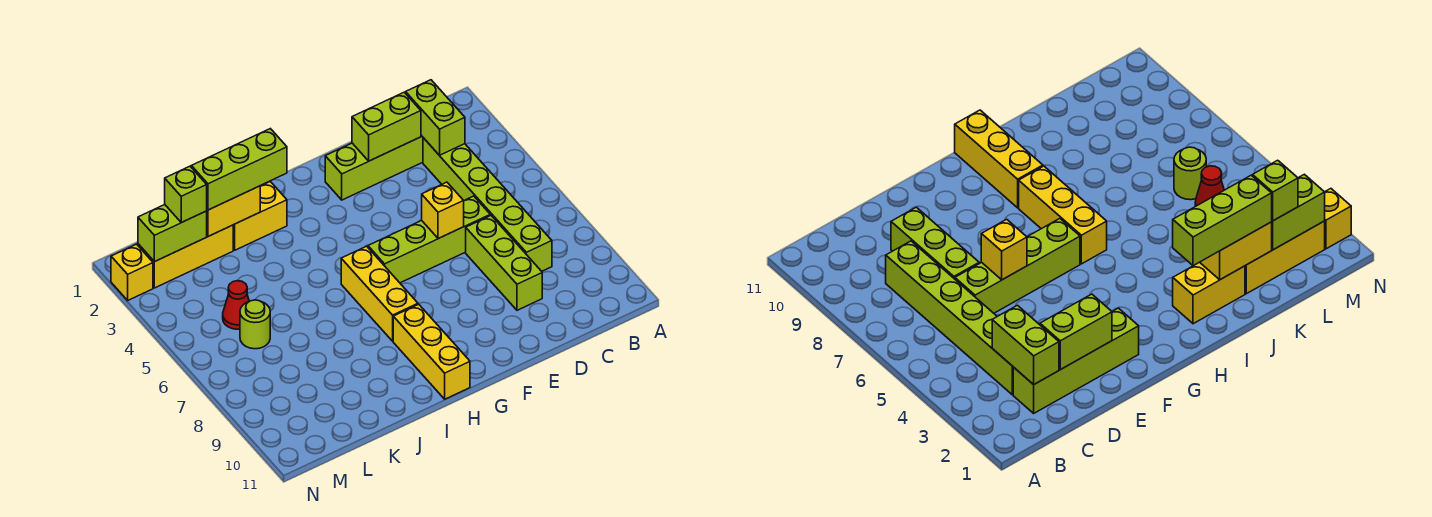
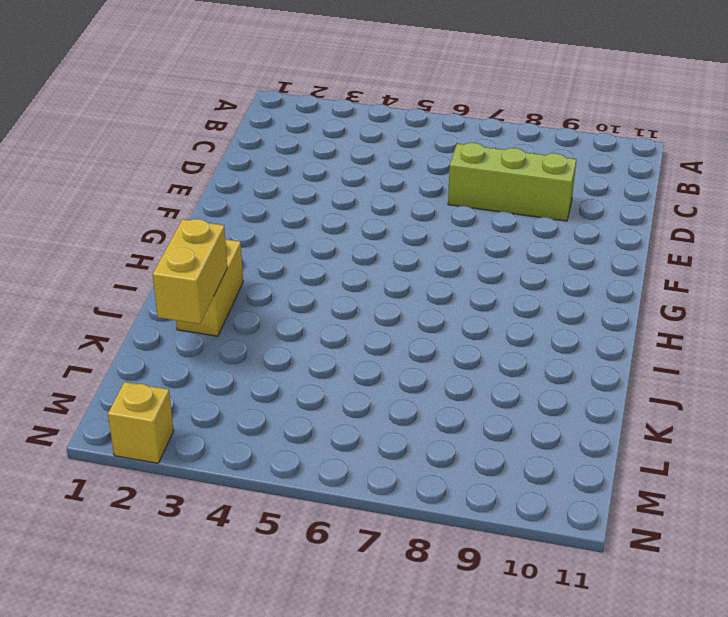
none -> lime 1x4 brick [325,135,423,200]
none -> lime 1x6 brick [423,138,552,271]
none -> lime 1x4 brick [368,196,490,283]

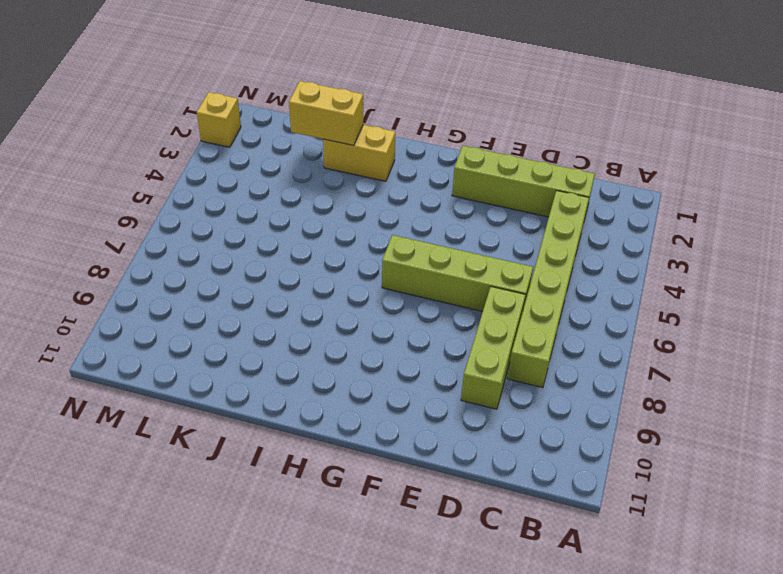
none -> yellow 1x3 brick [341,246,418,341]
none -> yellow 1x3 brick [393,304,470,399]
none -> yellow 1x3 brick [138,225,233,288]

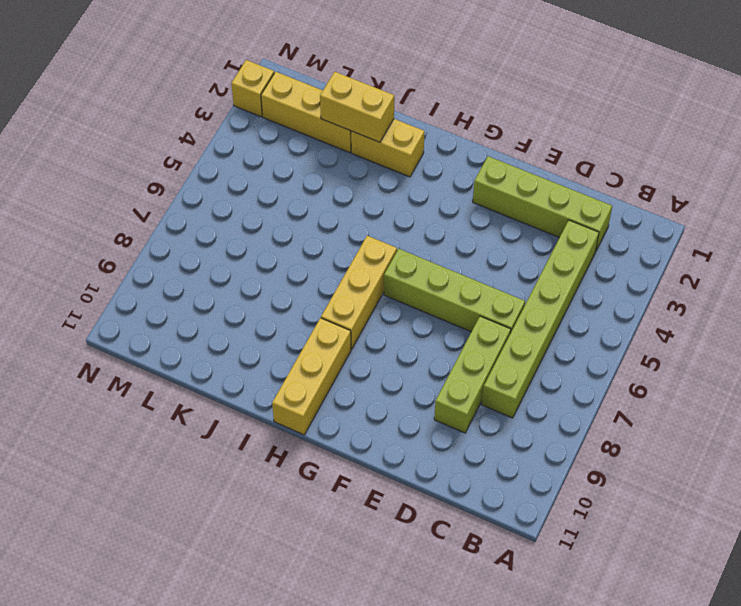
none -> red 1x1 cone [223,281,249,329]
none -> lime 1x1 round brick [240,300,270,349]
none -> lime 1x2 brick [406,80,465,155]

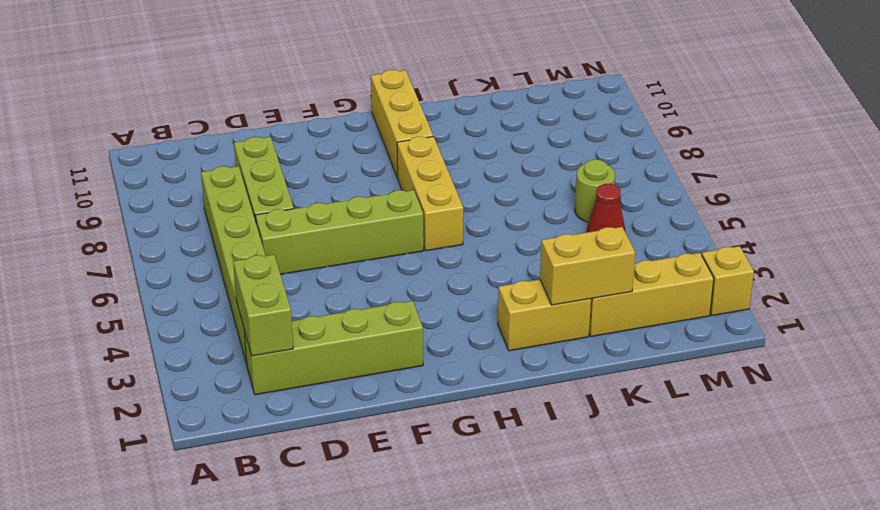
none -> lime 1x2 brick [352,92,421,161]
none -> yellow 1x1 brick [422,182,464,239]
none -> lime 1x2 brick [138,205,207,262]

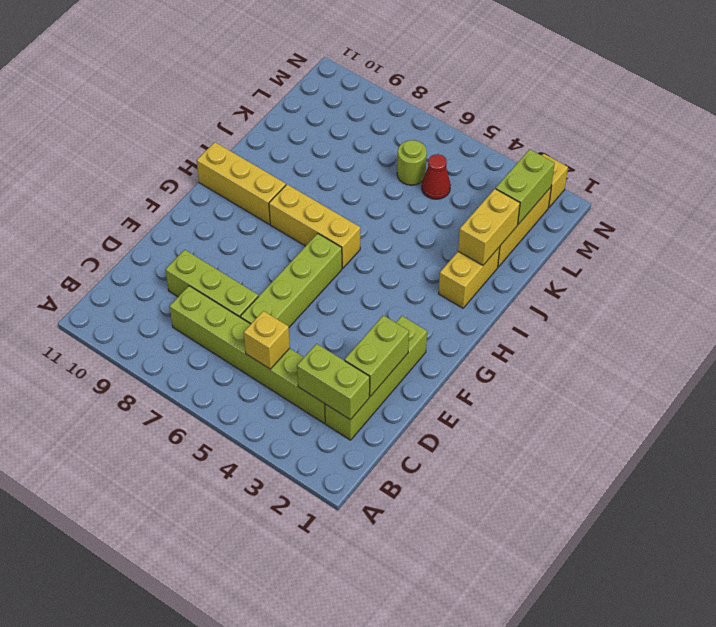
yellow 1x1 brick [244,311,290,369] -> yellow 1x1 brick moved to [422,182,464,239]
none -> lime 1x3 brick [191,129,287,210]
none -> lime 1x1 brick [165,166,207,223]

